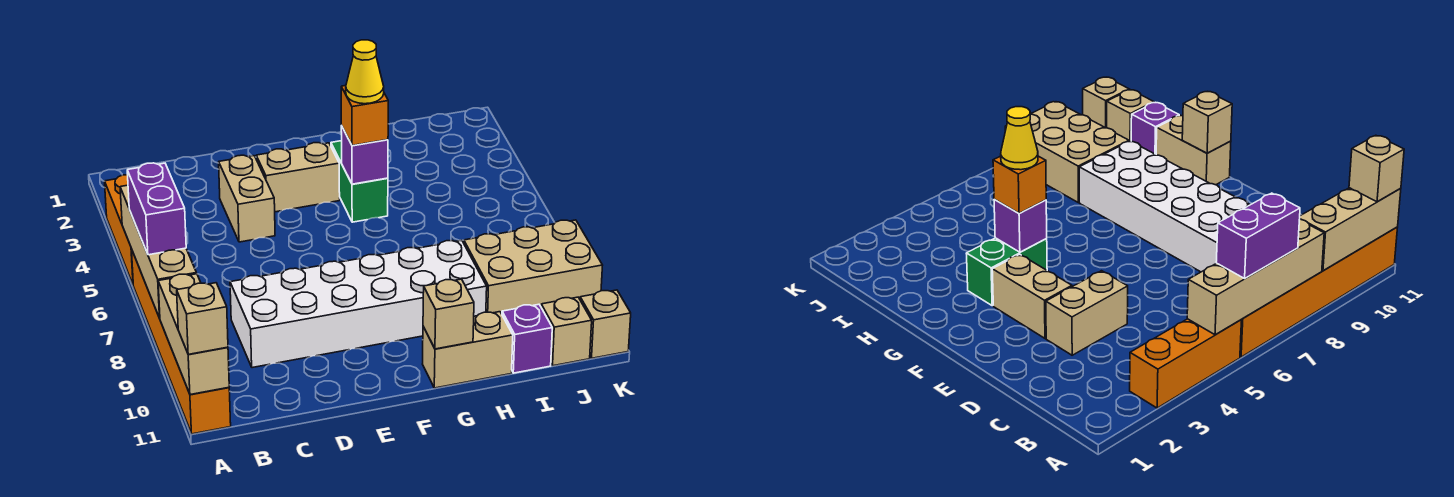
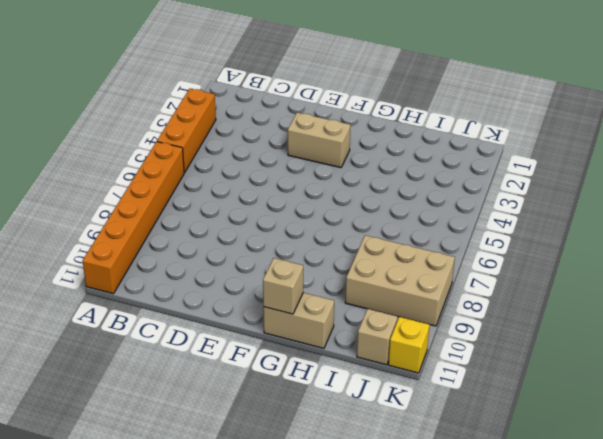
yellow 1x1 brick [388,317,430,373] -> tan 1x1 brick [580,290,631,358]
none -> white 2x6 brick [230,240,487,368]
none -> tan 1x2 brick [219,155,275,242]
none -> green 1x2 brick [331,141,388,222]

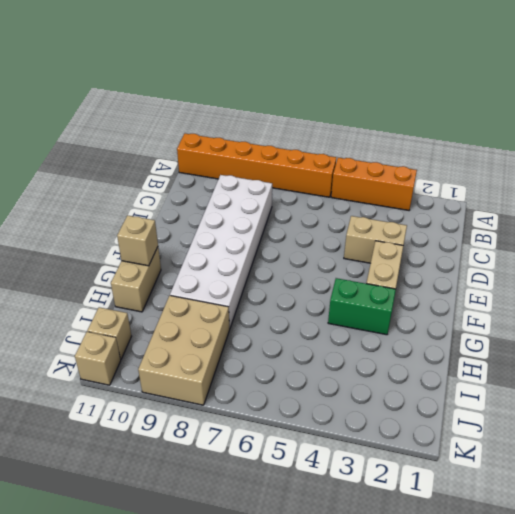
none -> purple 1x1 brick [502,304,552,373]
none -> tan 1x4 brick [120,185,197,318]
none -> tan 1x3 brick [158,274,229,395]

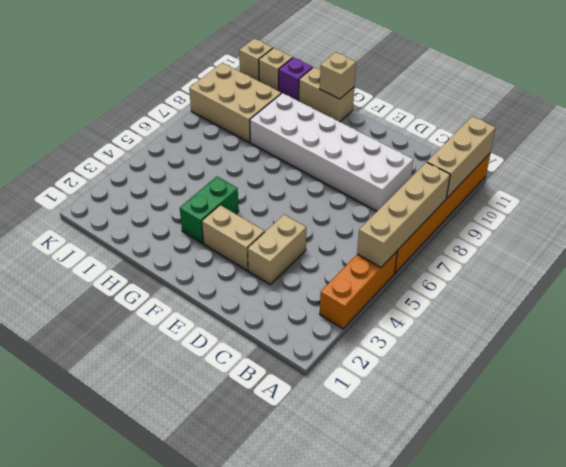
none -> purple 1x1 brick [341,126,388,184]
none -> purple 1x2 brick [127,163,186,255]
none -> tan 1x1 brick [177,283,228,354]

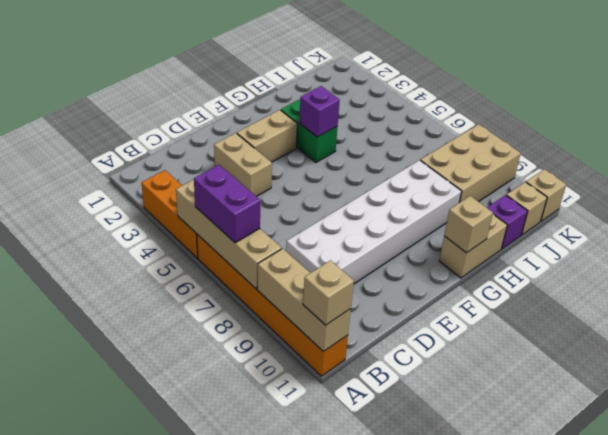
none -> orange 1x1 brick [341,86,388,146]
none -> yellow 1x1 cone [346,40,384,104]

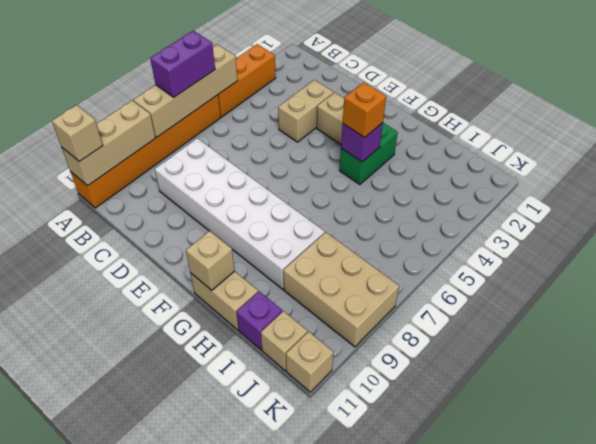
none -> yellow 1x1 cone [346,40,384,104]

